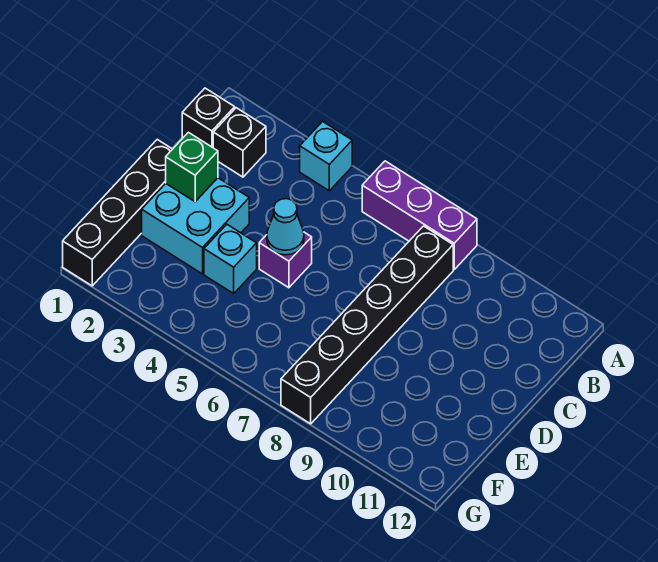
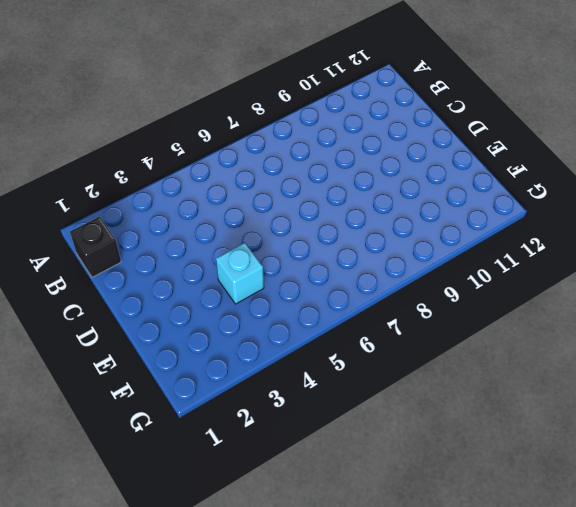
none -> cyan 1x1 brick [300,122,352,191]
none -> purple 1x3 brick [362,161,477,269]

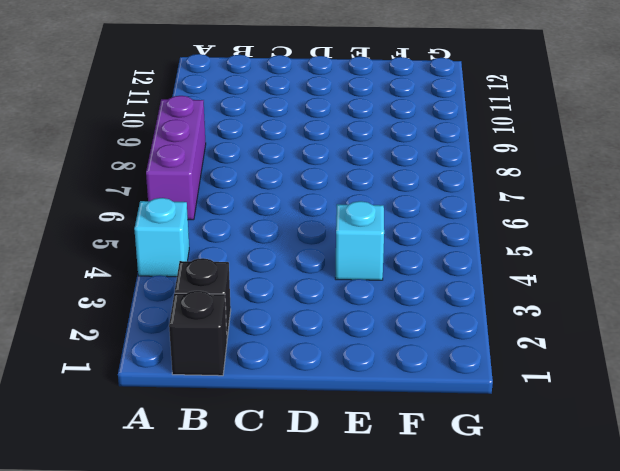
none -> black 1x6 brick [281,226,453,424]
none -> black 1x4 brick [63,140,172,286]

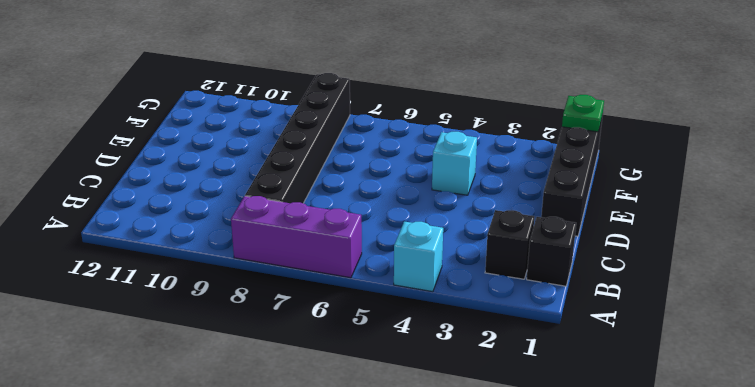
green 1x1 plate [562,95,604,132] -> none
none -> cyan 2x2 brick [142,178,249,274]
none -> purple 1x1 brick [259,232,312,288]

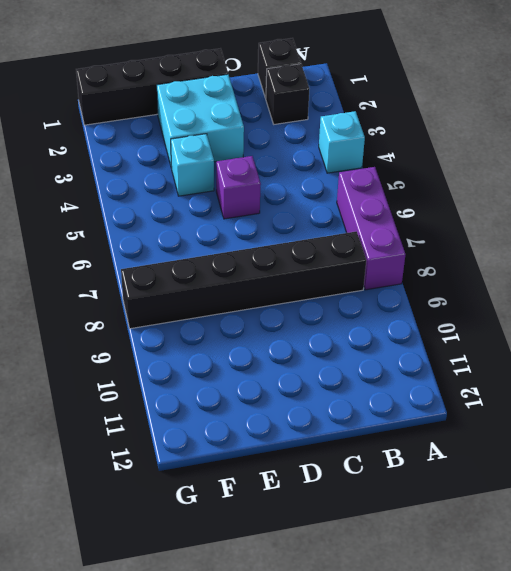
none -> green 1x1 brick [166,132,218,202]
none -> cyan 1x1 cone [267,199,304,255]

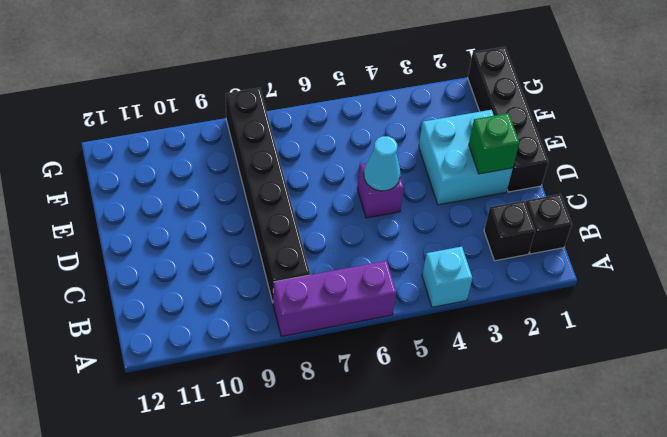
none -> cyan 1x1 brick [204,224,257,294]

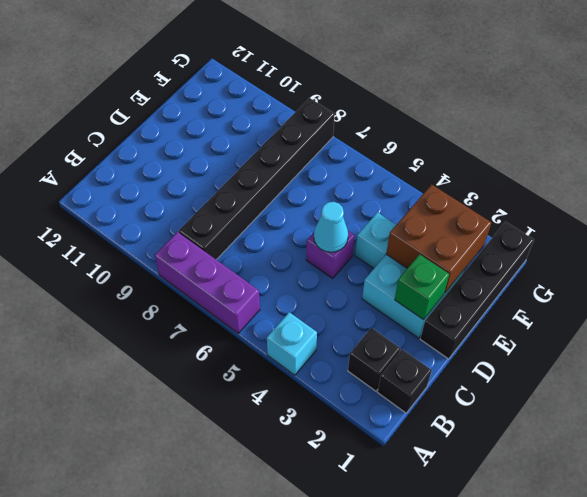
brown 2x2 brick [386,184,492,293] -> none

